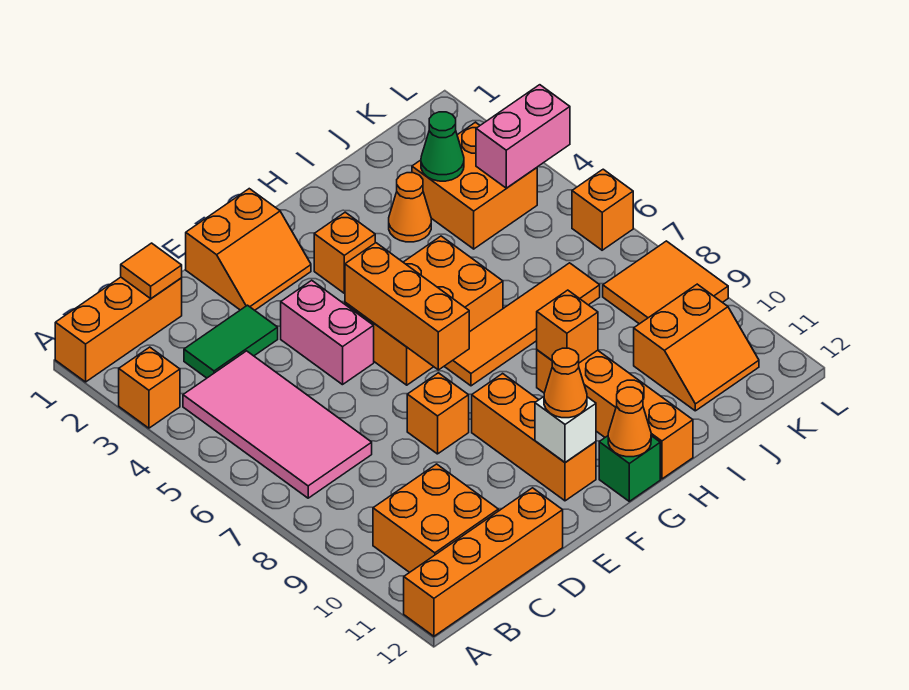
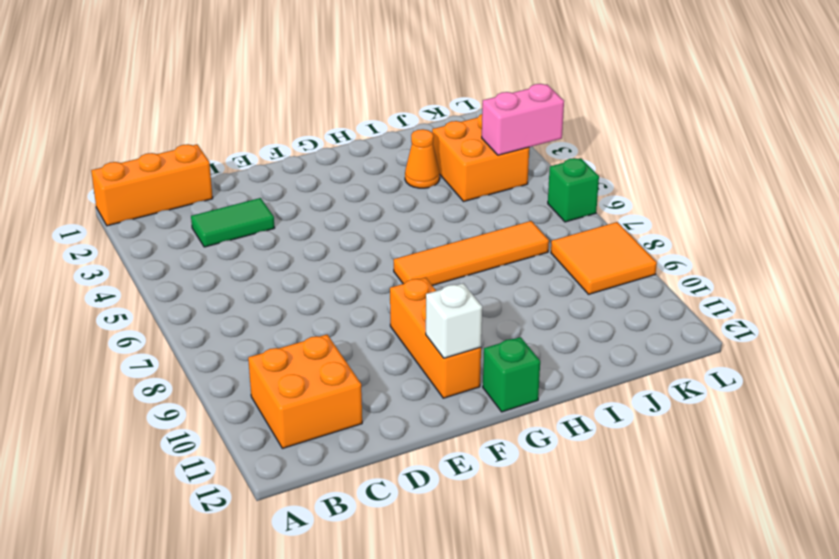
green 1x1 brick [548,158,599,222] -> orange 1x1 brick [572,169,633,250]
none -> orange 1x1 brick [119,347,180,428]
none -> orange 1x4 brick [404,488,563,636]
none -> pink 2x4 tile [183,351,372,498]

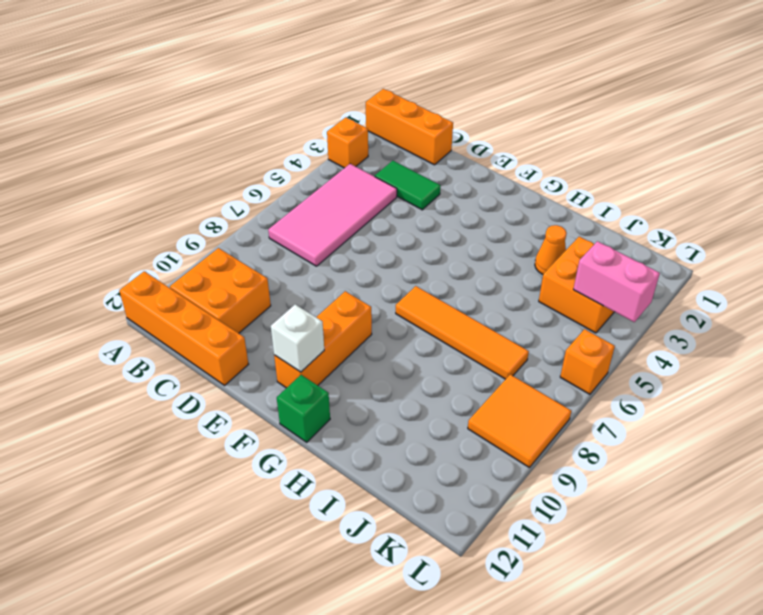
none -> orange 2x2 slope [186,189,311,310]
none -> pink 1x2 brick [281,280,374,385]
none -> orange 1x1 brick [407,373,469,454]

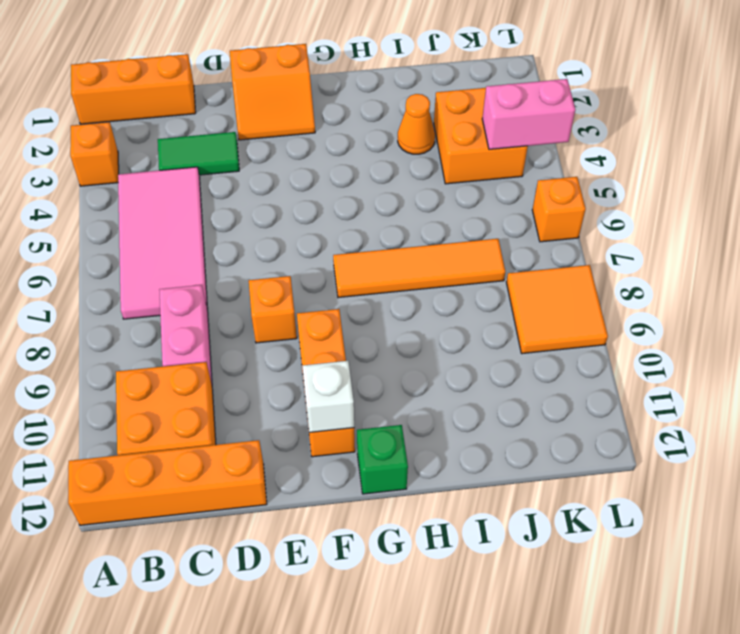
pink 1x2 brick [159,285,212,384] -> pink 1x2 brick moved to [281,280,374,385]
none -> orange 2x3 brick [345,236,503,385]
none -> orange 1x1 brick [314,212,375,293]
none -> orange 1x4 brick [537,350,693,479]

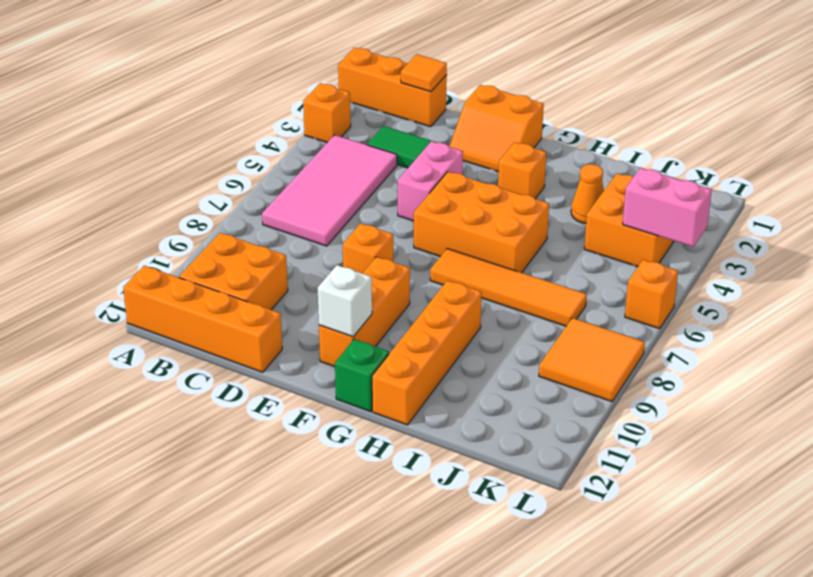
none -> orange 2x2 slope [634,284,759,411]
none -> orange 1x3 brick [345,243,469,370]
none -> orange 1x1 cone [608,387,651,457]

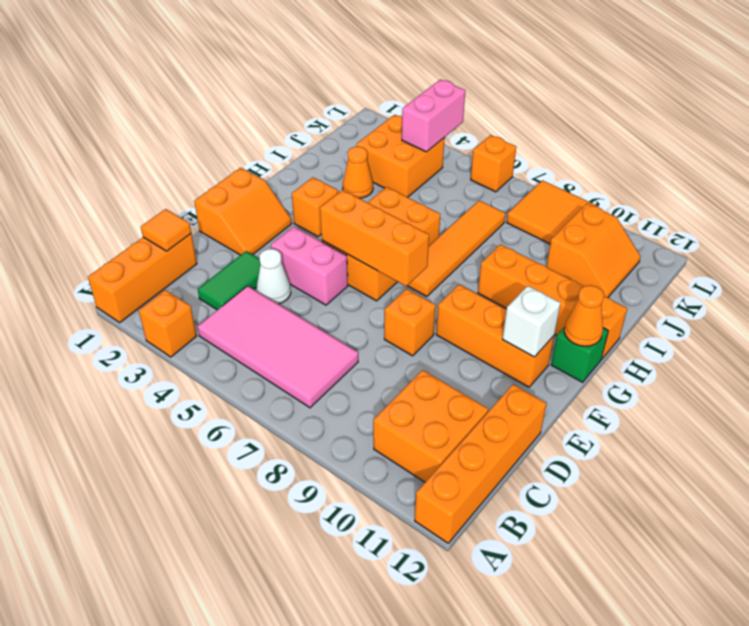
white 1x1 cone [257,249,291,304] -> none
none -> orange 1x1 brick [537,290,598,363]
none -> green 1x1 cone [421,112,464,181]
none -> orange 1x1 cone [544,348,587,418]

